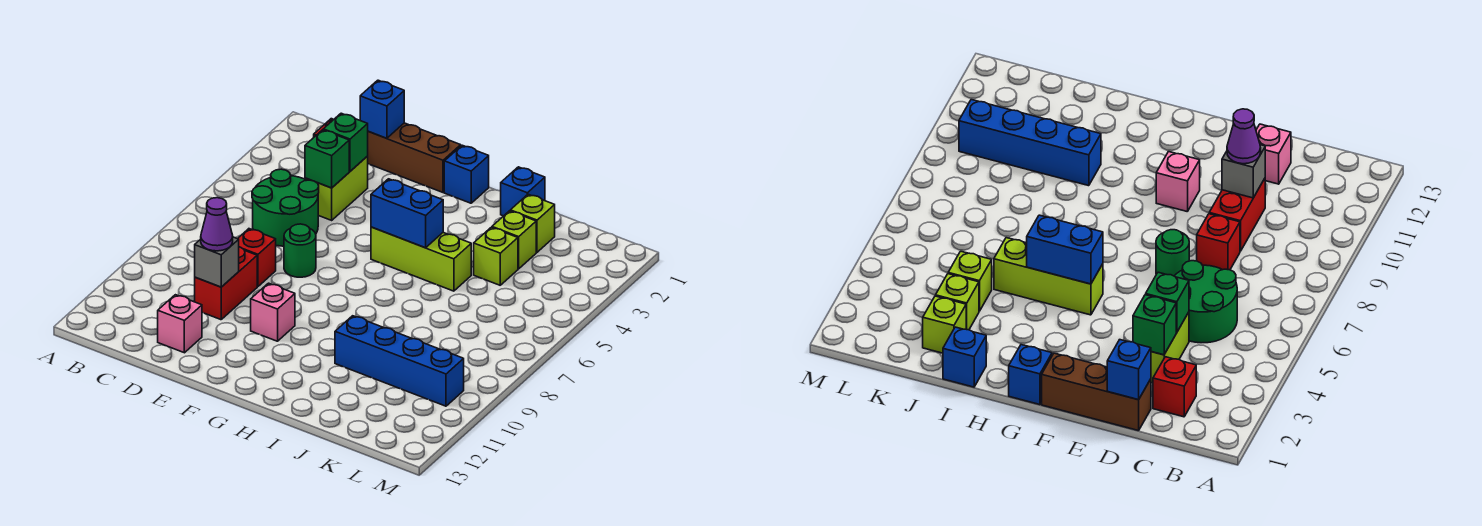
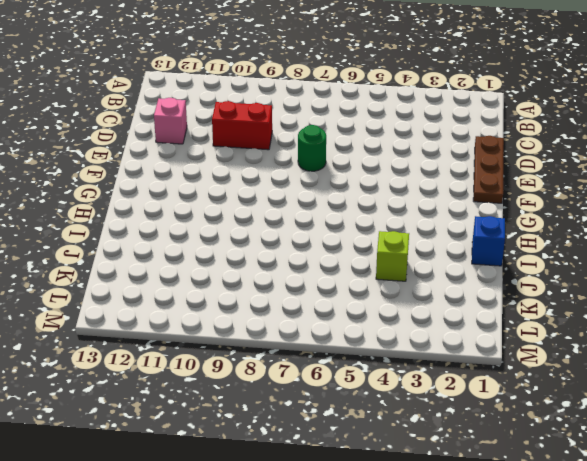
brown 1x3 plate [473,136,504,203] -> brown 1x3 brick [368,123,461,192]
none -> red 1x1 brick [1153,357,1196,417]
none -> green 2x2 round brick [252,169,319,246]
none -> lime 1x2 brick [305,156,368,220]

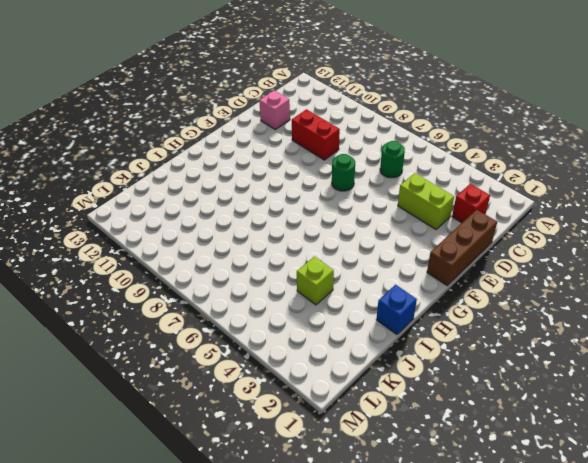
green 1x1 round brick [380,141,405,178] -> green 2x2 round brick [252,169,319,246]
none -> red 1x1 brick [238,229,276,287]
none -> pink 1x1 brick [251,283,295,341]
none -> blue 1x1 brick [444,145,489,203]

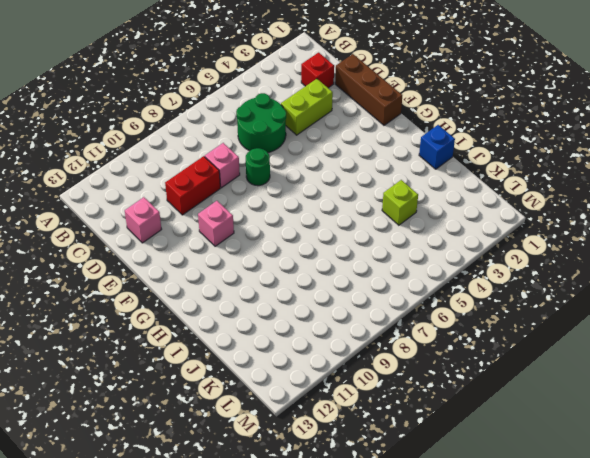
pink 1x1 brick [205,143,240,188] -> red 1x1 brick [238,229,276,287]
none -> blue 1x1 brick [444,145,489,203]
none -> lime 1x3 brick [371,227,471,291]
none -> blue 1x4 brick [335,316,464,406]

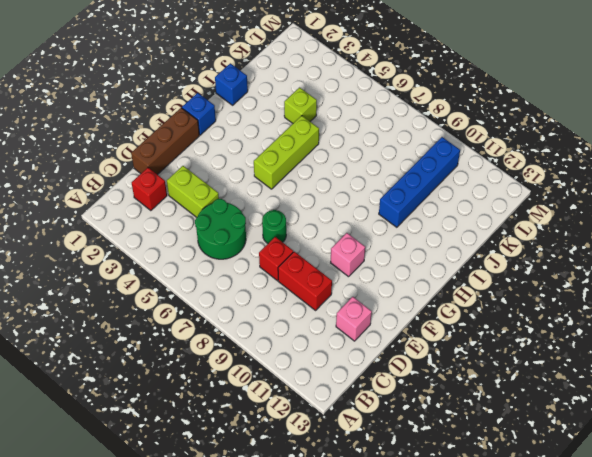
none -> lime 1x1 brick [510,194,555,252]
none -> lime 1x1 brick [492,211,536,269]
none -> blue 1x1 brick [360,80,404,138]

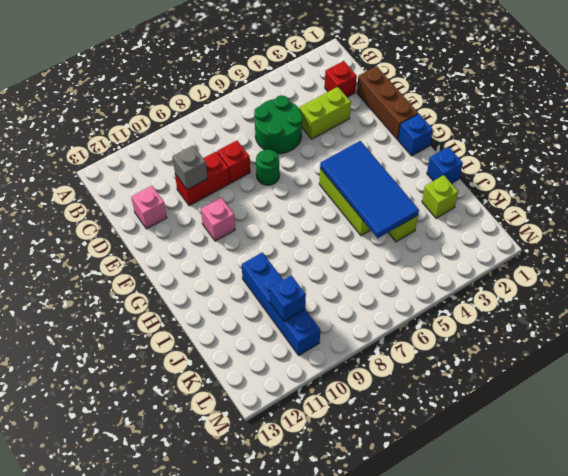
blue 2x4 tile [320,141,419,238] -> blue 1x2 brick [371,179,443,248]
blue 1x1 brick [270,275,306,321] -> blue 1x1 brick moved to [360,80,404,138]
none -> lime 1x1 brick [492,211,536,269]
none -> green 1x1 brick [323,113,368,171]
none -> green 1x1 brick [305,130,349,188]

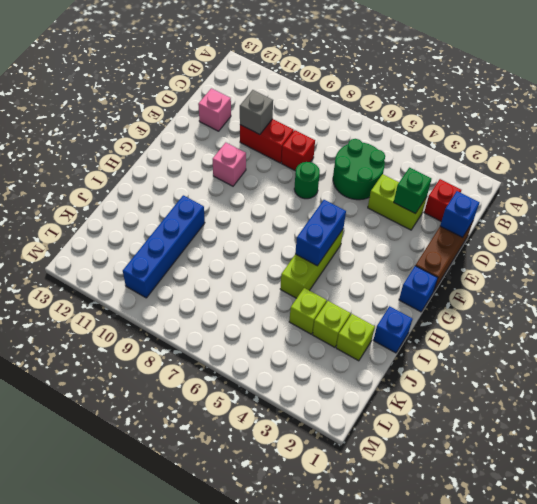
none -> green 1x1 brick [305,130,349,188]
none -> purple 1x1 cone [201,198,233,251]

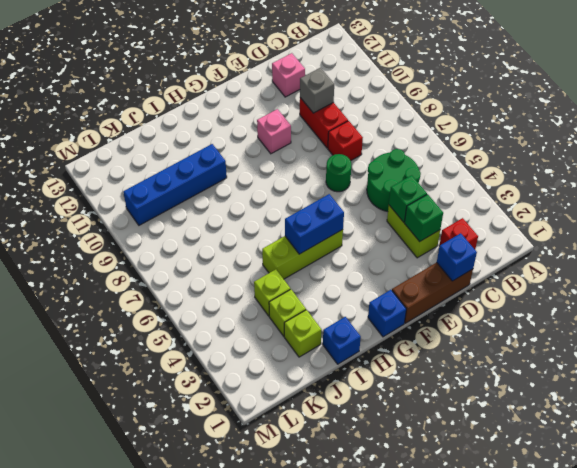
none -> purple 1x1 cone [201,198,233,251]

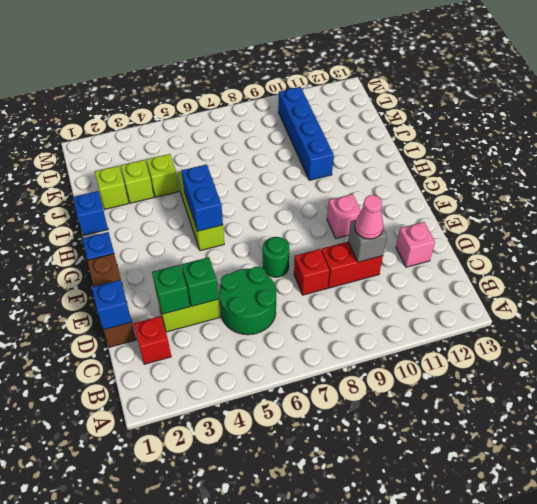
pink 1x1 cone [355,195,383,239] -> purple 1x1 cone [201,198,233,251]

